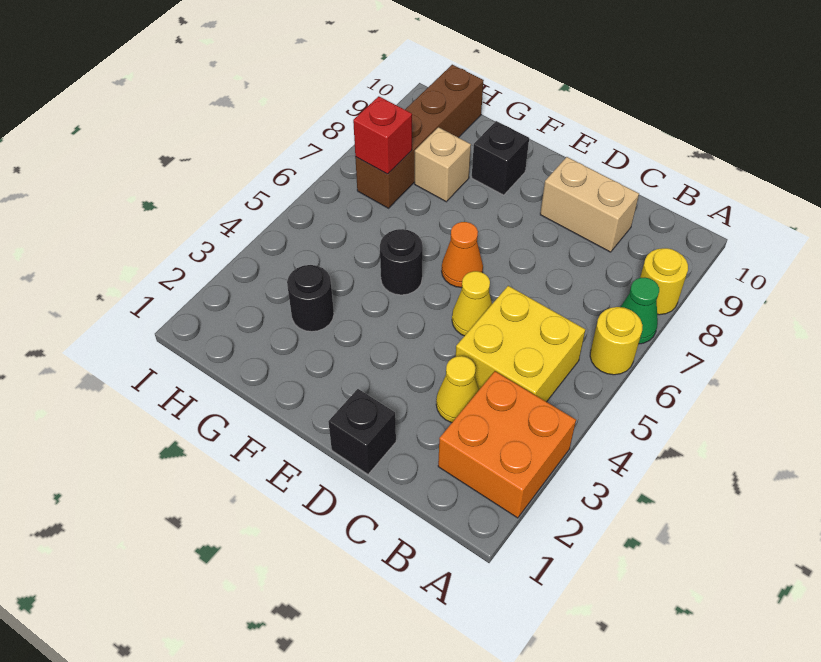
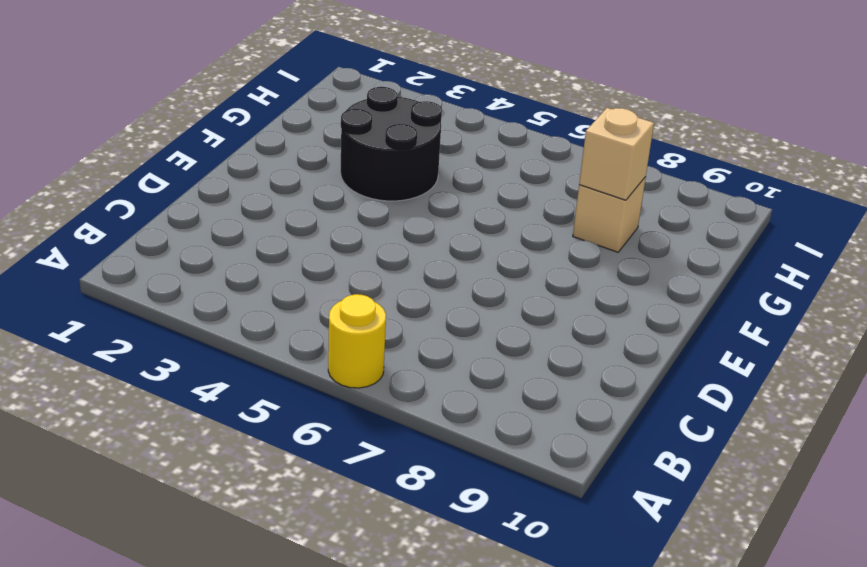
black 2x2 round brick [341,87,442,201] -> black 1x1 round brick [287,265,334,332]
tan 1x1 brick [579,108,654,200] -> none
none -> orange 2x2 brick [438,371,576,518]
none -> green 1x1 cone [621,278,659,344]
none -> yellow 1x1 round brick [640,248,688,315]

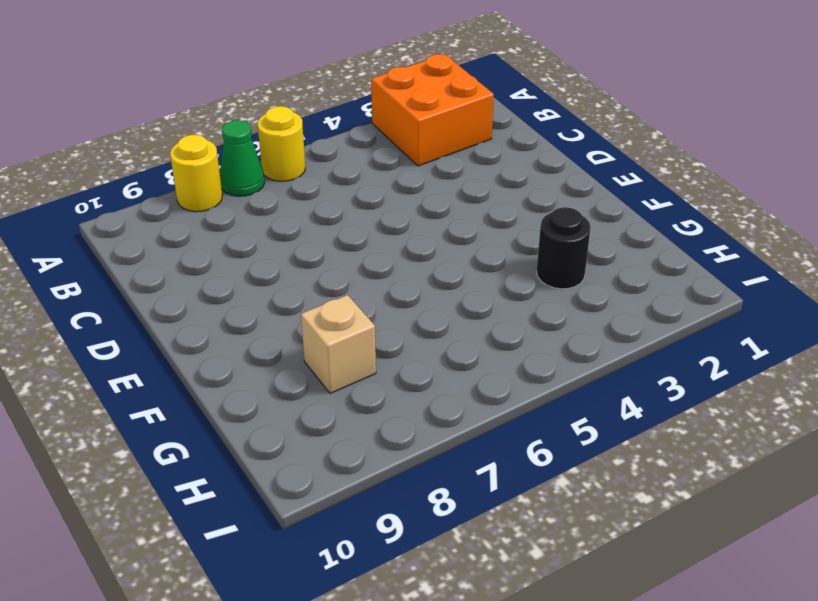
none -> yellow 2x2 brick [456,286,586,402]
none -> yellow 1x1 cone [436,356,479,423]
none -> tan 1x2 brick [540,157,639,252]

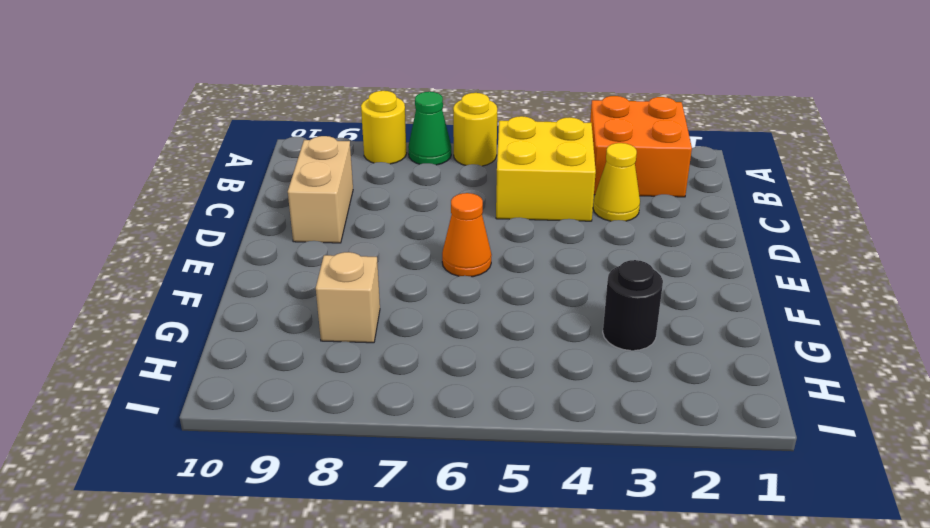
none -> black 1x1 brick [328,389,396,474]
none -> yellow 1x1 cone [452,271,492,336]
none -> black 1x1 round brick [380,229,423,295]

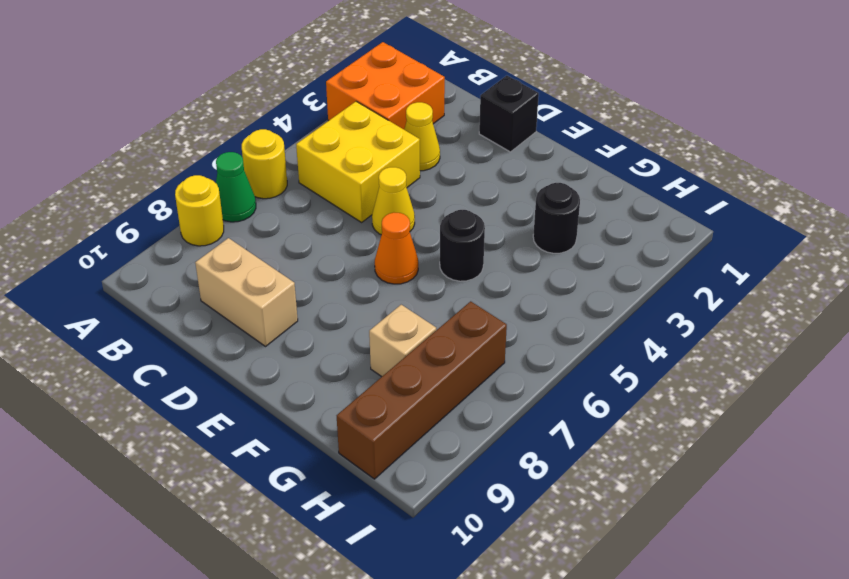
none -> black 1x1 brick [472,121,529,195]
none -> red 1x1 brick [353,96,412,174]

